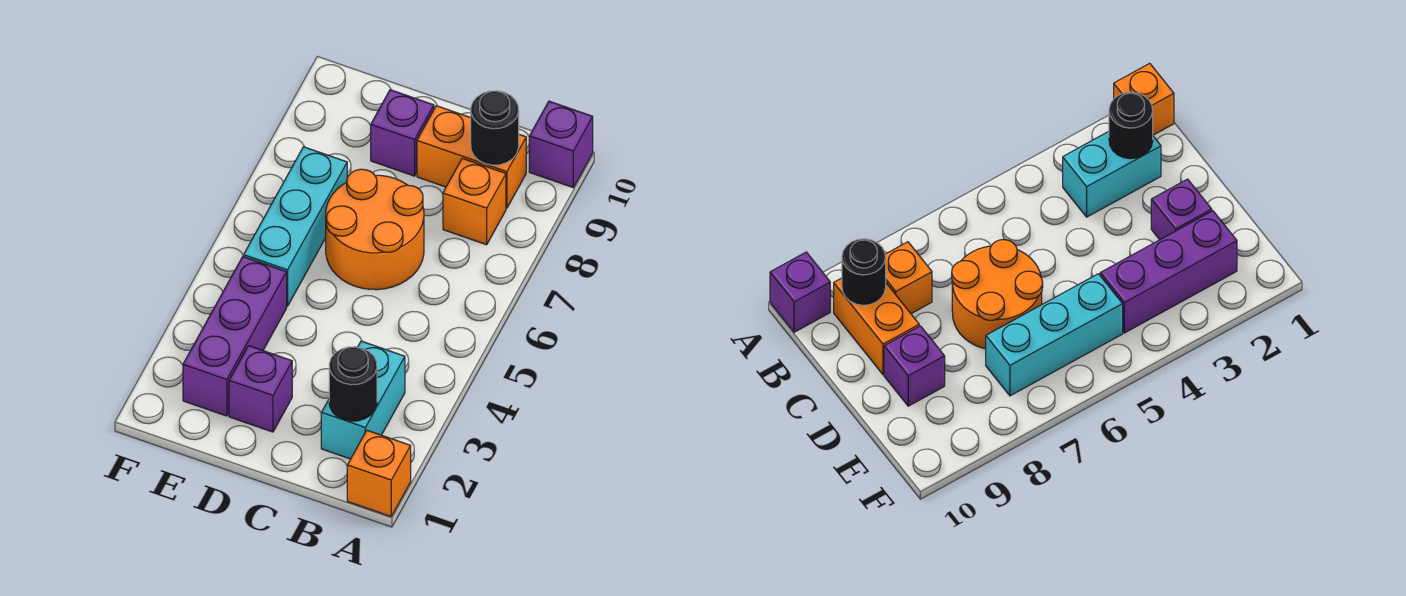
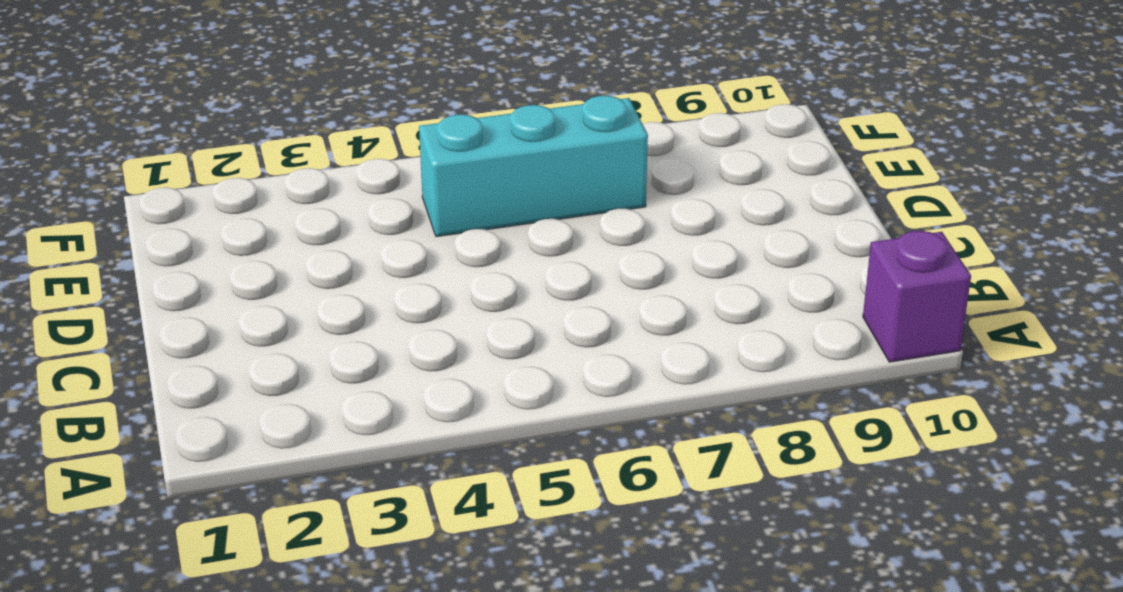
none -> orange 1x1 brick [347,430,411,516]
none -> cyan 1x2 brick [321,341,405,459]
none -> orange 1x1 brick [443,158,506,245]

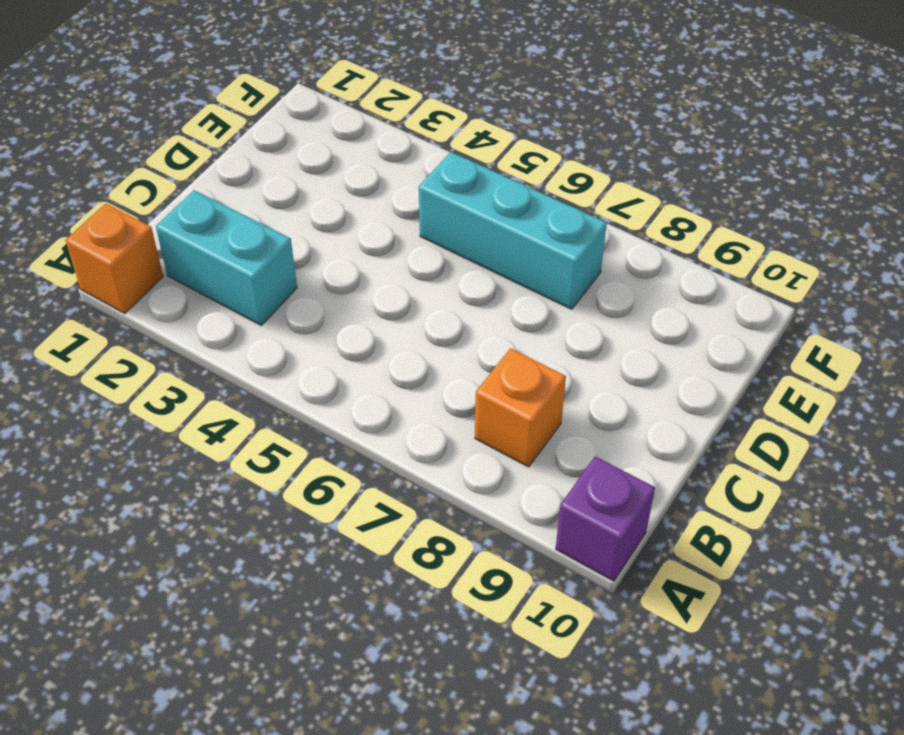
none -> orange 1x2 brick [417,106,526,208]
none -> orange 2x2 round brick [326,169,424,290]
none -> purple 1x1 brick [229,346,292,432]

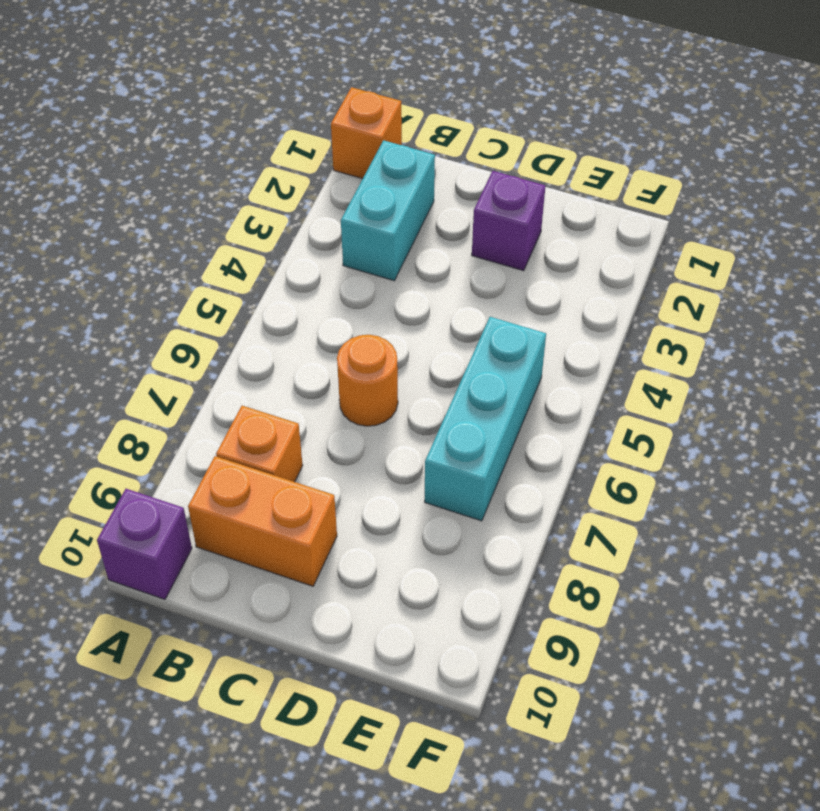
orange 1x1 round brick [337,335,398,426] -> orange 2x2 round brick [326,169,424,290]
none -> purple 1x1 brick [371,90,434,176]
none -> purple 1x3 brick [183,257,287,416]
none -> black 1x1 round brick [329,347,377,421]

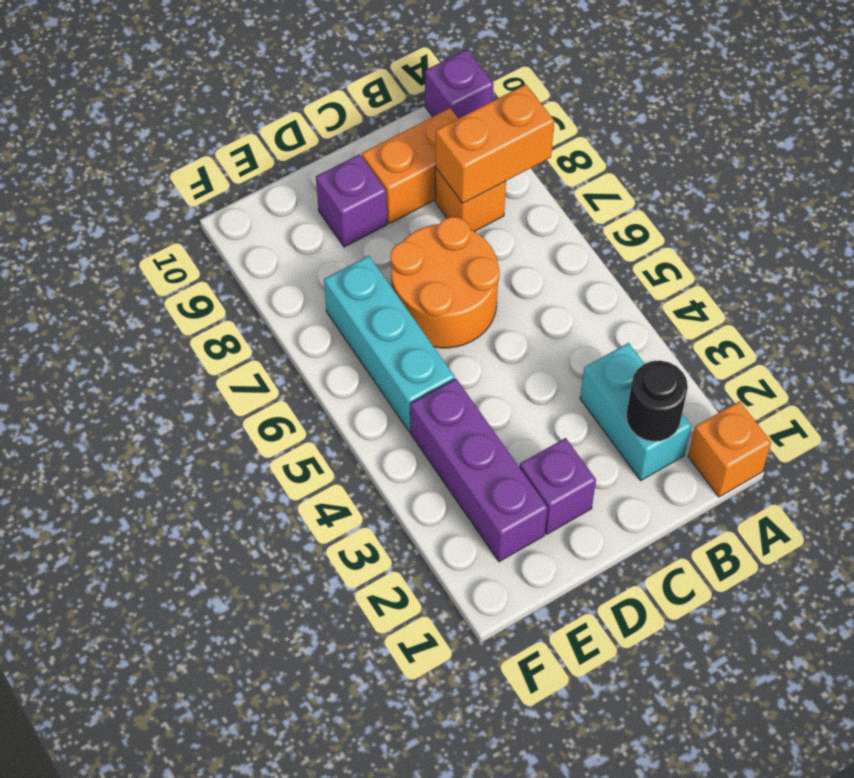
orange 1x2 brick [435,84,554,203] -> none
none -> black 1x1 round brick [471,91,519,165]

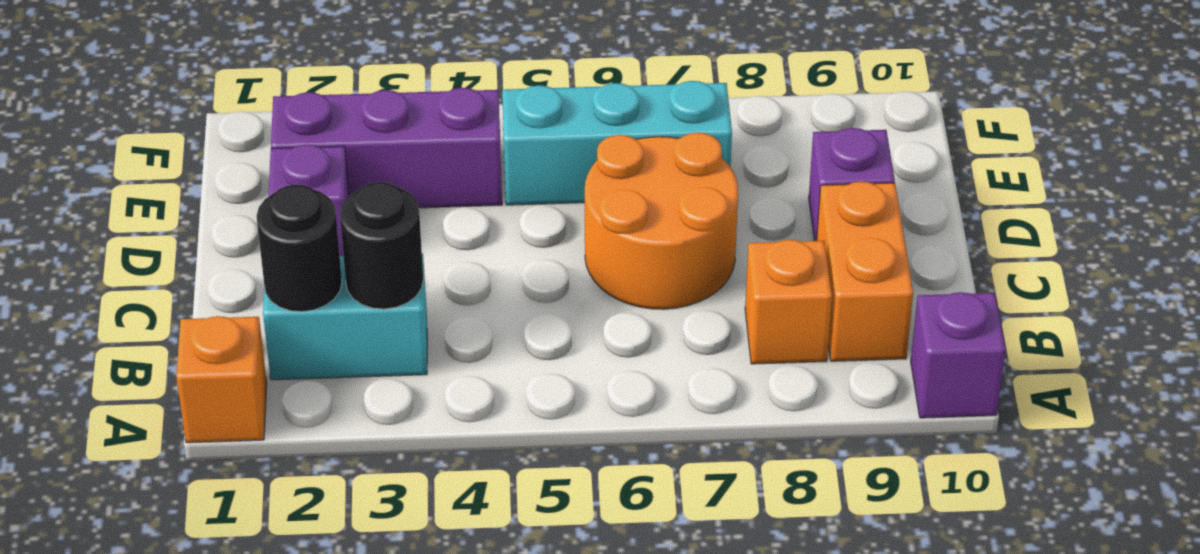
black 1x1 round brick [340,182,423,309] -> black 1x1 round brick moved to [471,91,519,165]

